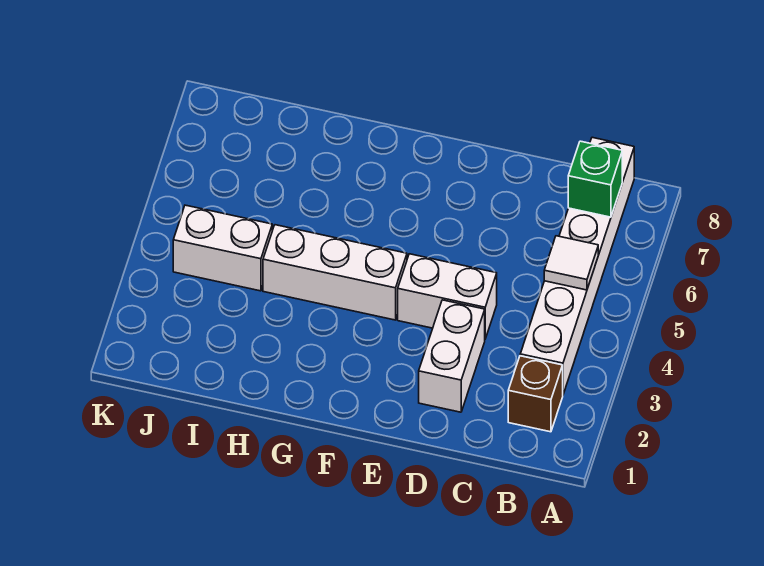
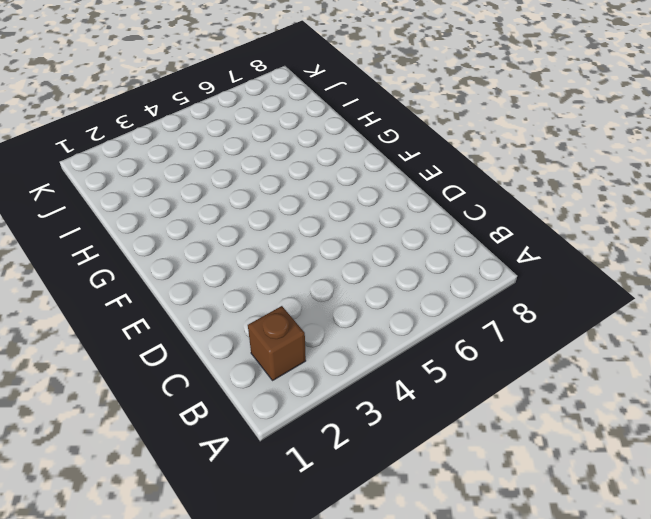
none -> white 1x6 brick [520,137,634,394]
none -> white 1x2 brick [419,300,485,412]

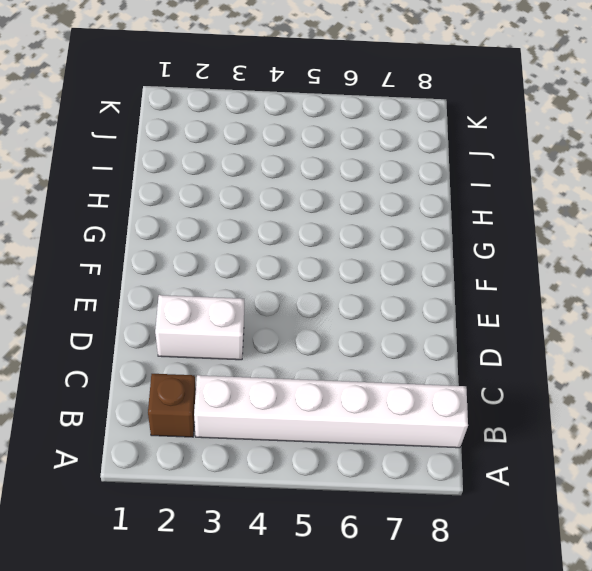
none -> white 1x2 brick [398,254,497,339]
none -> white 1x3 brick [263,225,407,320]

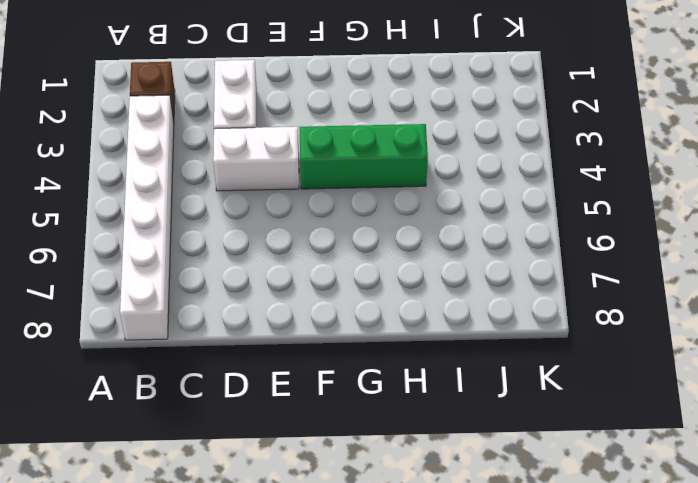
green 1x3 brick [300,124,428,189] -> white 1x3 brick [263,225,407,320]
none -> white 1x2 brick [173,205,272,291]
none -> white 1x1 tile [544,236,598,290]

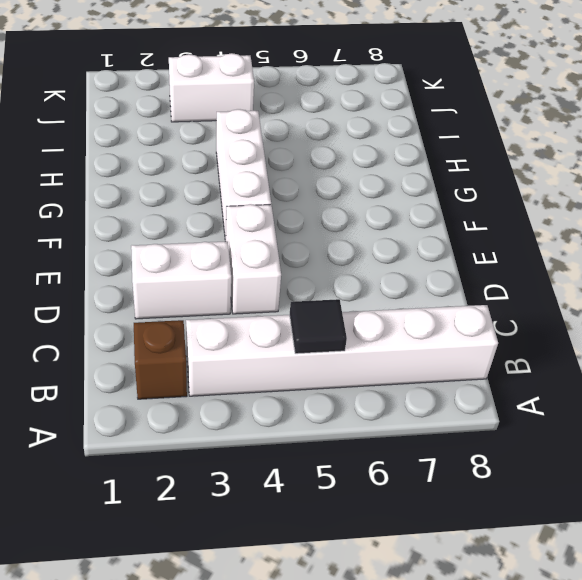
black 1x1 tile [290,299,347,354] -> white 1x1 tile [544,236,598,290]
white 1x2 brick [169,53,254,122] -> white 1x2 brick turned to [173,205,272,291]
none -> green 1x1 brick [568,141,622,217]

